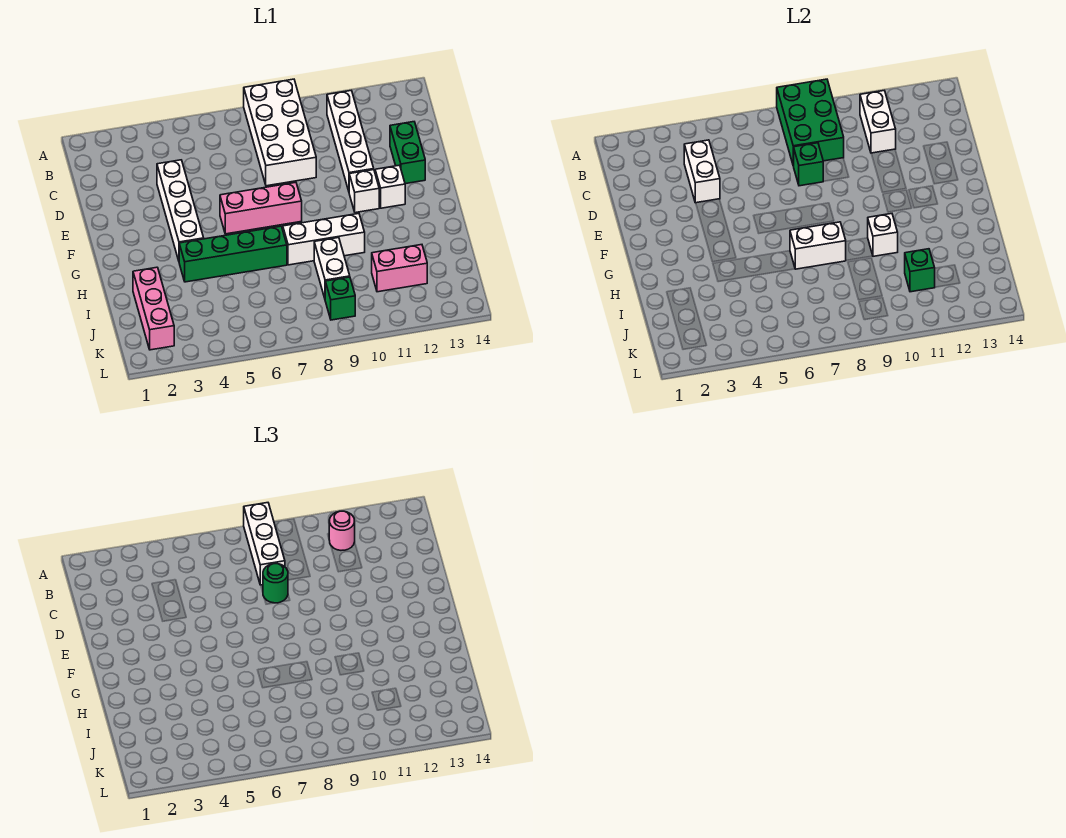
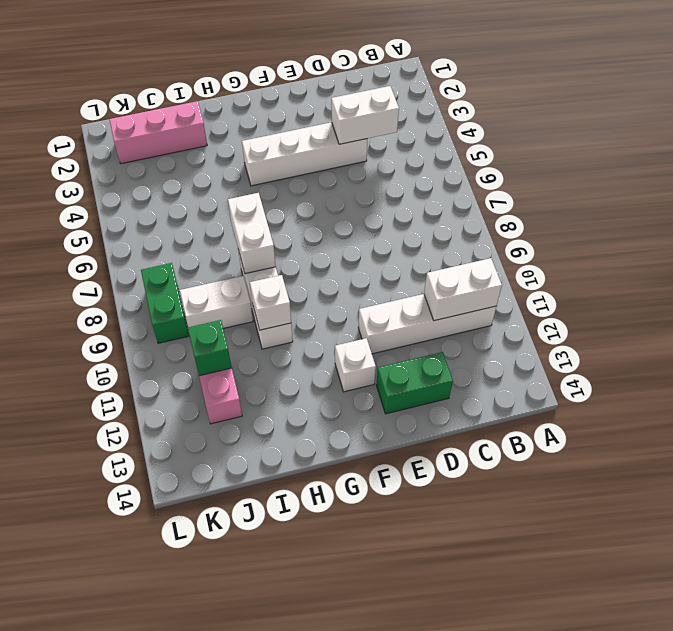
green 1x2 brick [141,263,189,343] -> green 1x1 brick [325,277,355,320]
none -> white 2x4 brick [244,79,316,186]
none -> pink 1x3 brick [220,182,302,234]
none -> white 1x1 brick [349,170,379,213]

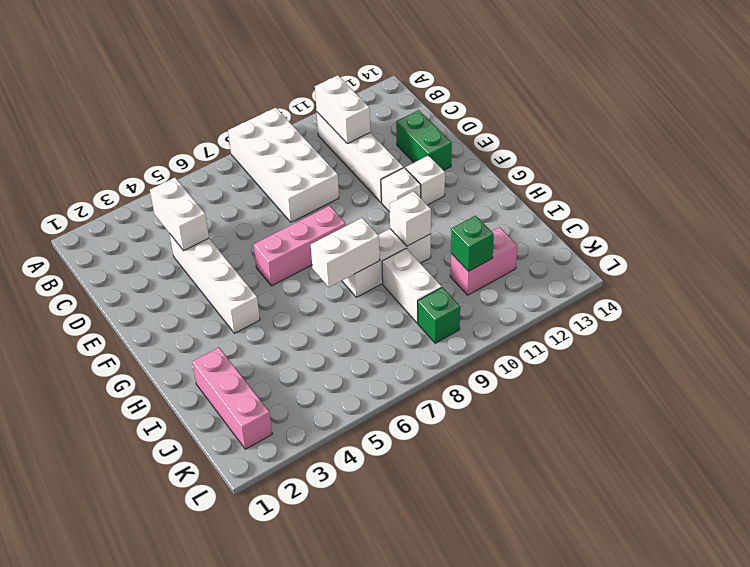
none -> green 1x4 brick [179,226,287,282]
none -> green 2x3 brick [777,79,844,166]
none -> green 1x1 brick [794,143,823,186]

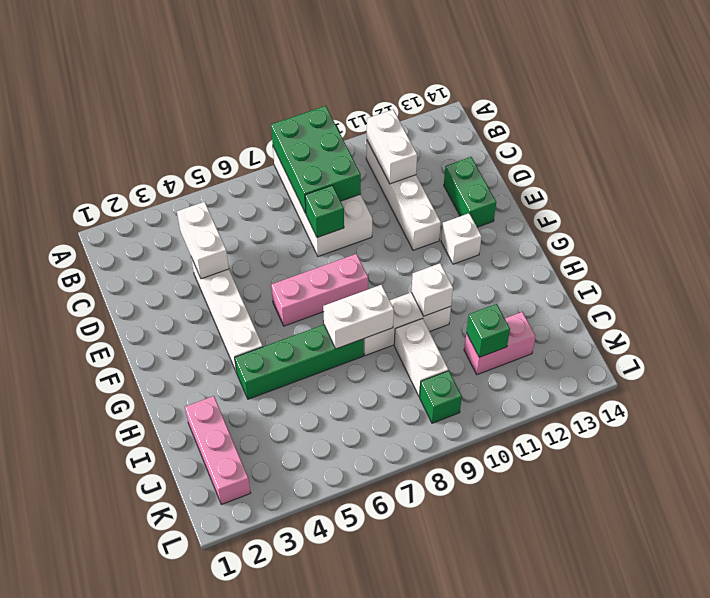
none -> white 1x1 brick [349,170,379,213]
none -> white 1x3 brick [244,503,285,585]
none -> pink 1x1 round brick [329,511,355,550]

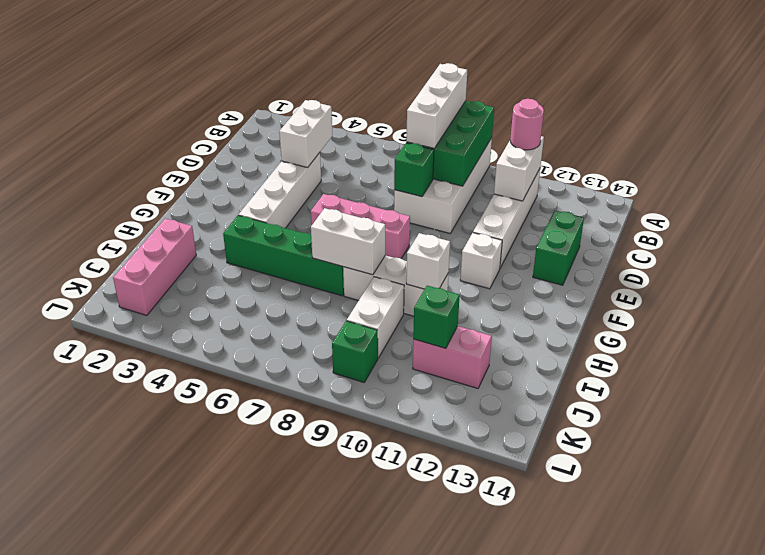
none -> white 1x1 brick [375,165,405,208]
none -> green 1x1 round brick [263,564,288,603]

